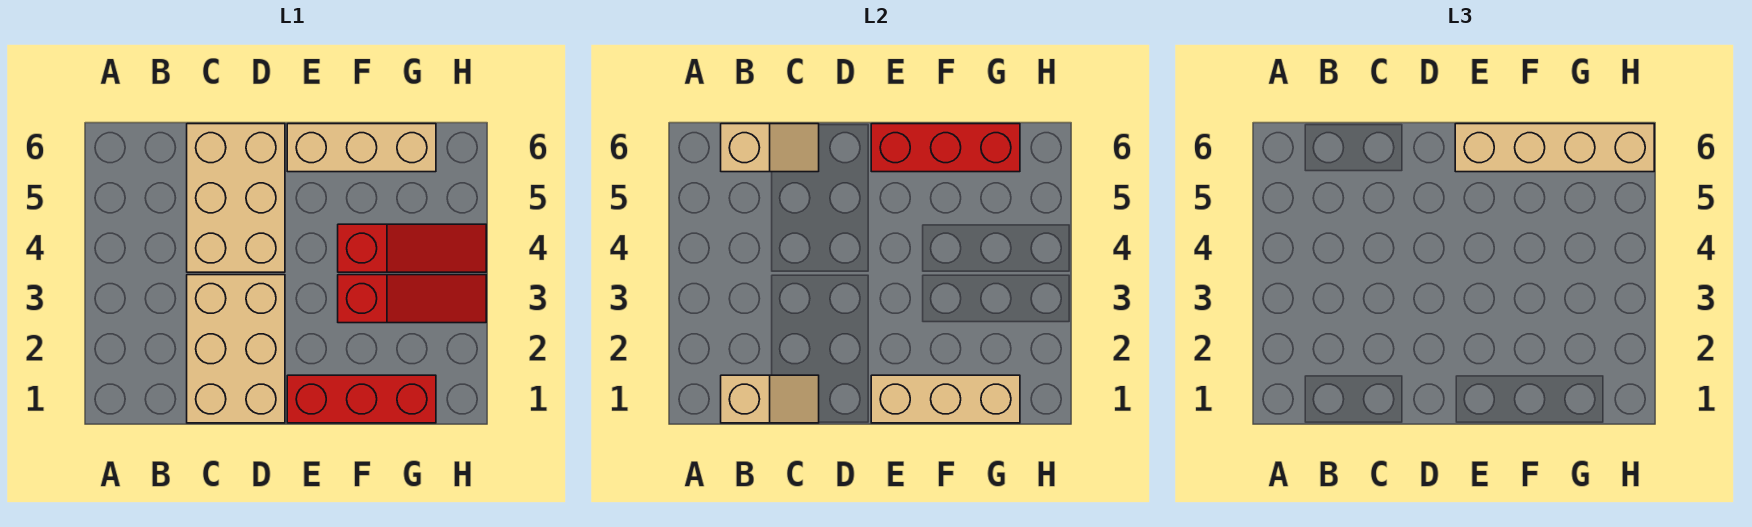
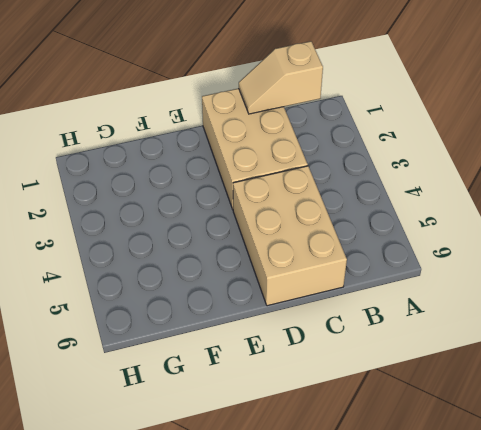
none -> red 1x3 brick [287,375,436,423]
none -> tan 1x3 brick [287,124,436,172]

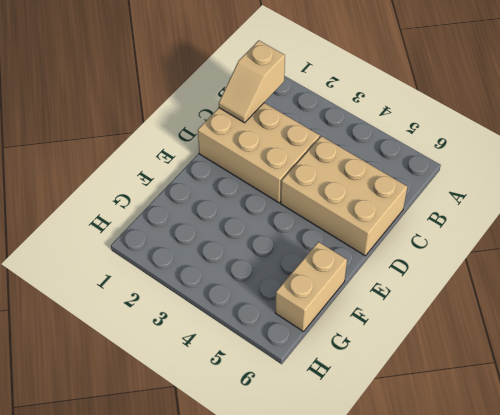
tan 1x2 brick [275,242,347,332] -> tan 1x3 brick [287,124,436,172]
none -> red 1x3 brick [287,375,436,423]
none -> red 1x3 slope [338,275,486,323]

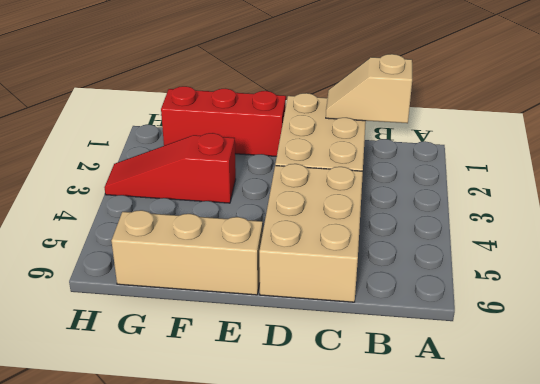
none -> red 1x3 slope [338,224,486,272]
none -> tan 1x2 slope [721,124,819,172]

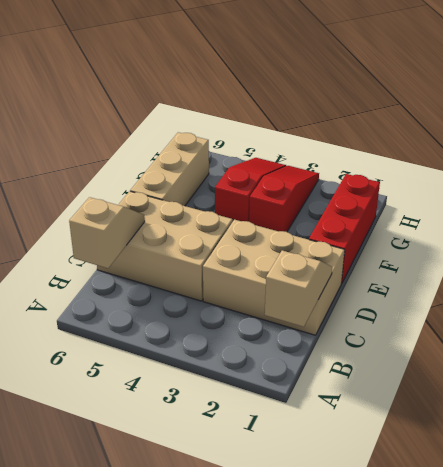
none -> tan 1x3 brick [871,375,1020,423]
none -> red 1x3 brick [871,124,1020,172]

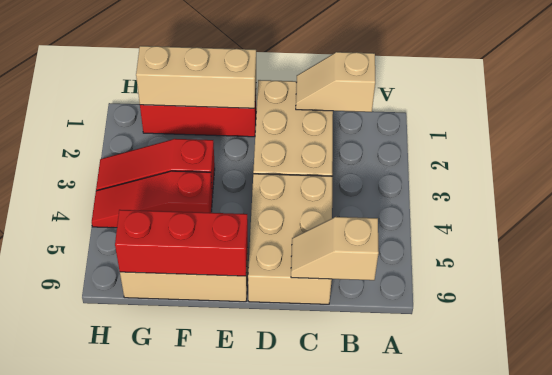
none -> tan 1x4 brick [1455,124,1654,172]

